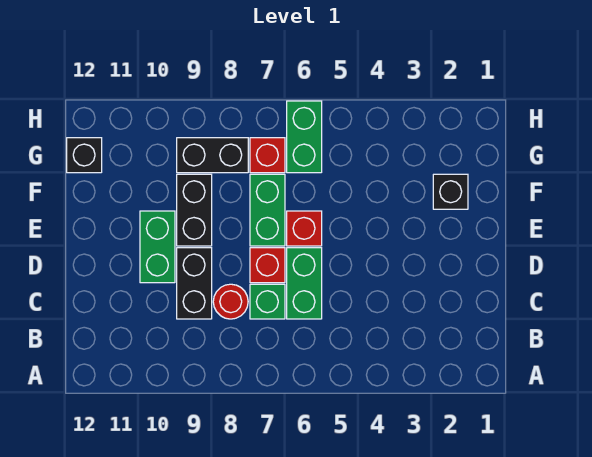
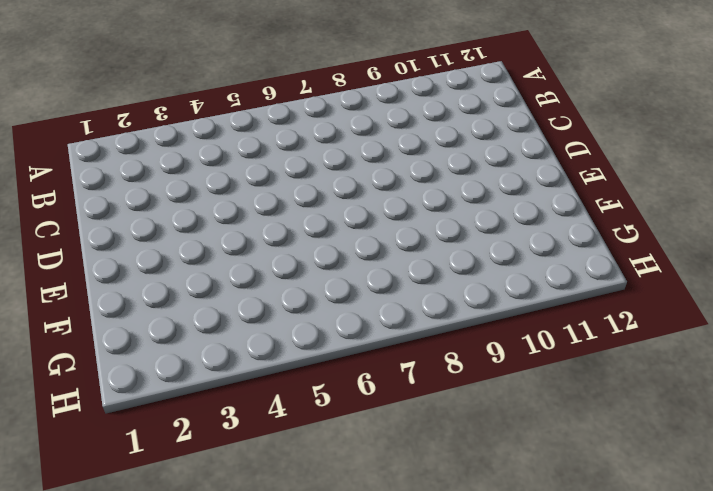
none -> green 1x2 brick [287,248,322,319]
none -> green 1x1 brick [250,284,285,319]
none -> red 1x1 round brick [213,284,248,319]

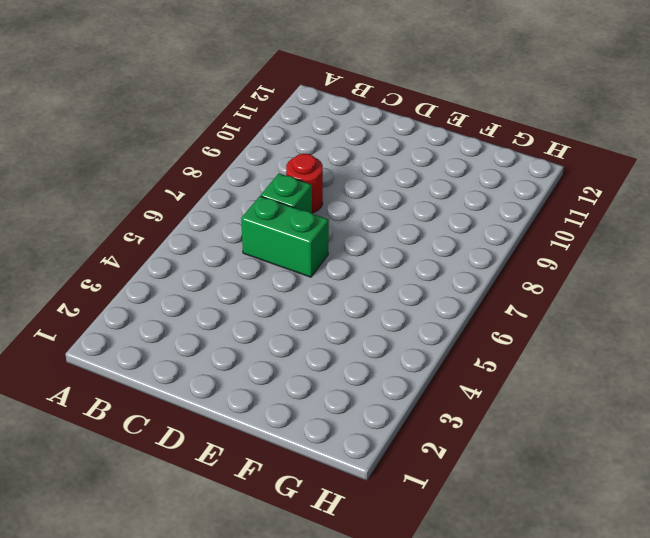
none -> black 1x2 brick [177,248,212,319]
none -> red 1x1 brick [250,248,285,283]
none -> green 1x2 brick [140,211,175,283]

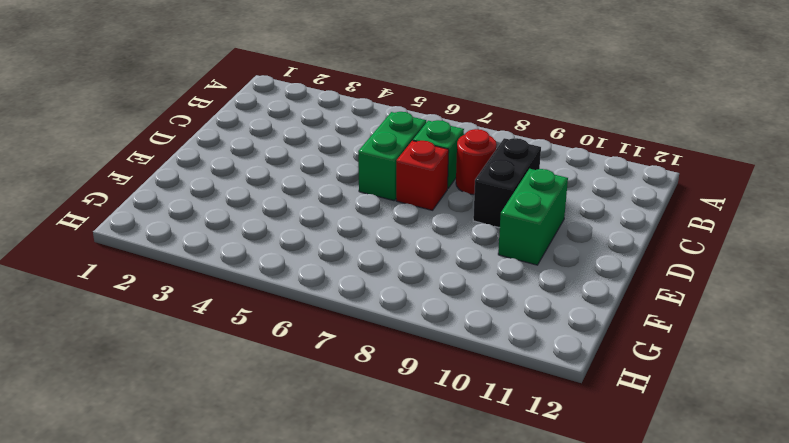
none -> red 1x1 brick [287,211,322,246]
none -> green 1x2 brick [250,174,285,246]
none -> black 1x2 brick [177,174,212,246]

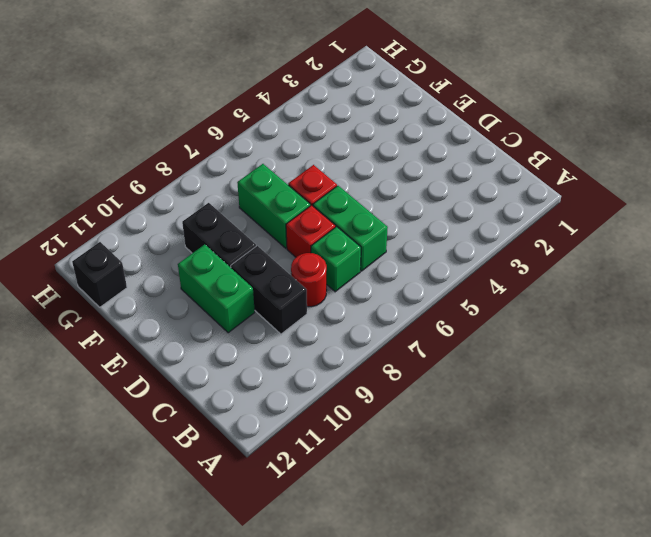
none -> black 1x1 brick [433,174,468,209]
none -> green 1x2 brick [287,101,322,173]
none -> red 1x1 brick [250,138,285,173]

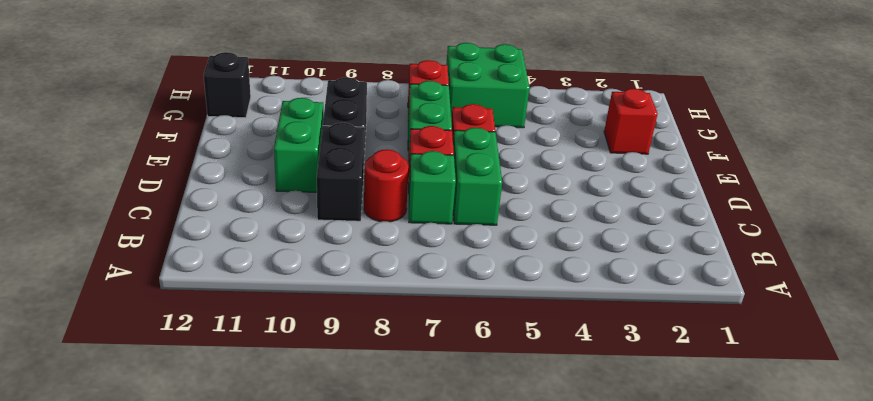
red 1x1 brick [604,89,658,154] -> black 1x1 brick [433,174,468,209]
green 2x2 brick [446,43,530,128] -> green 1x2 brick [287,101,322,173]
none -> black 1x2 brick [177,138,248,173]

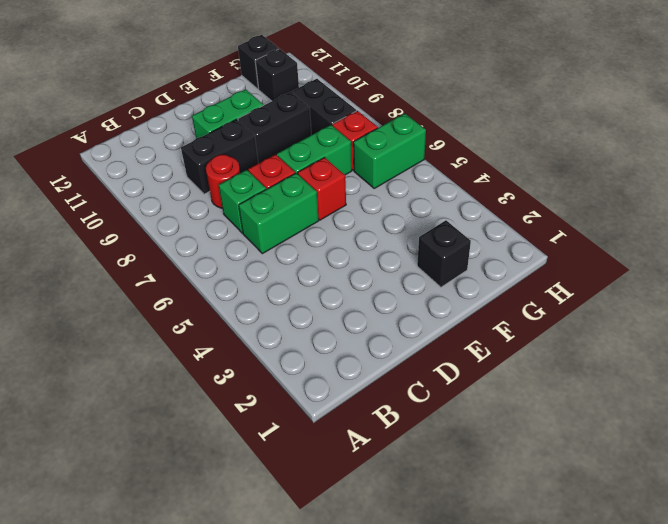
black 1x1 brick [255,49,299,101] -> none

